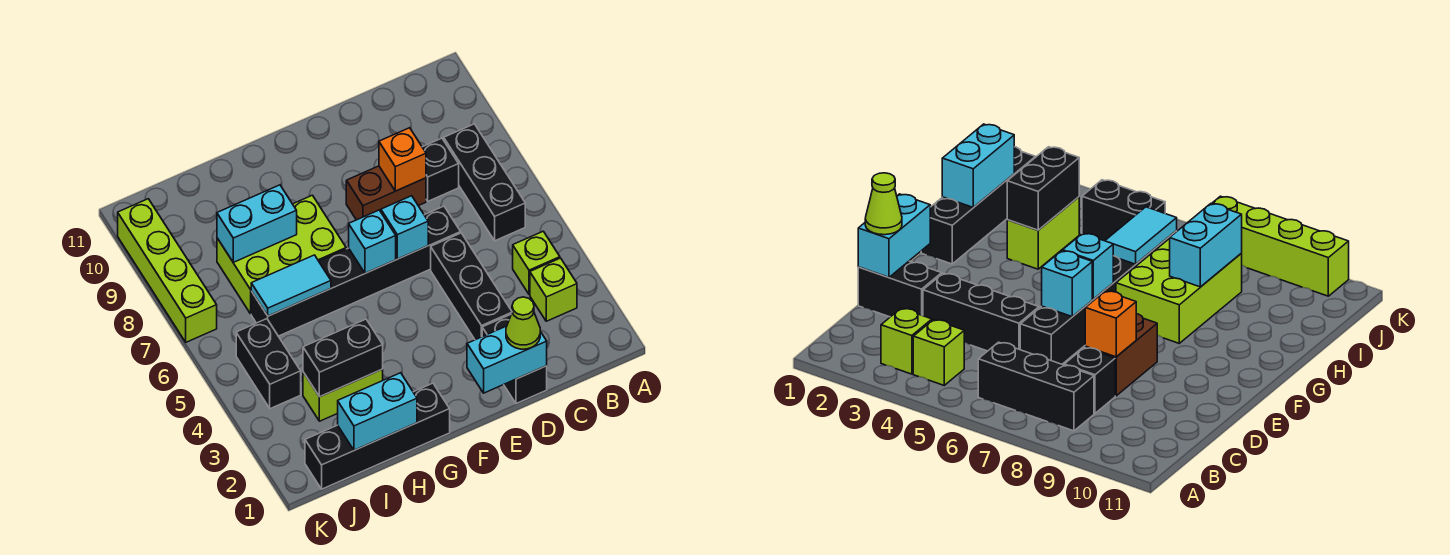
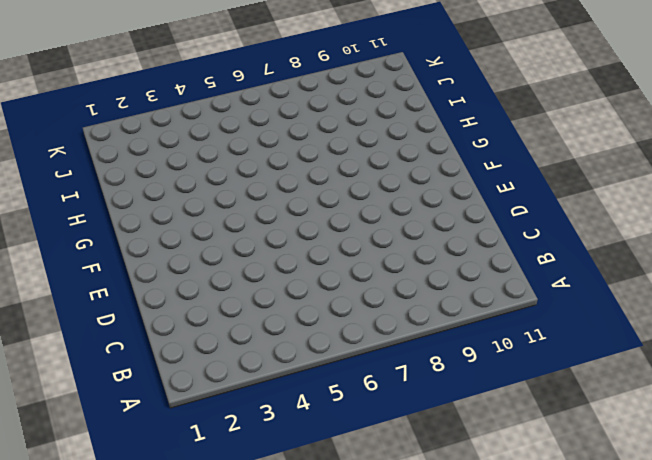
none -> lime 1x1 brick [530,258,577,321]
none -> lime 1x1 brick [513,231,560,295]
none -> black 1x3 brick [444,124,525,241]

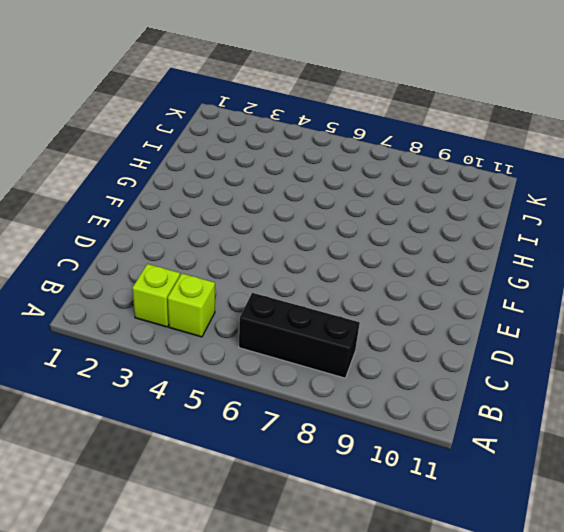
none -> black 1x1 brick [422,138,459,201]
none -> black 1x2 brick [482,315,547,404]
none -> black 1x3 brick [431,233,512,340]

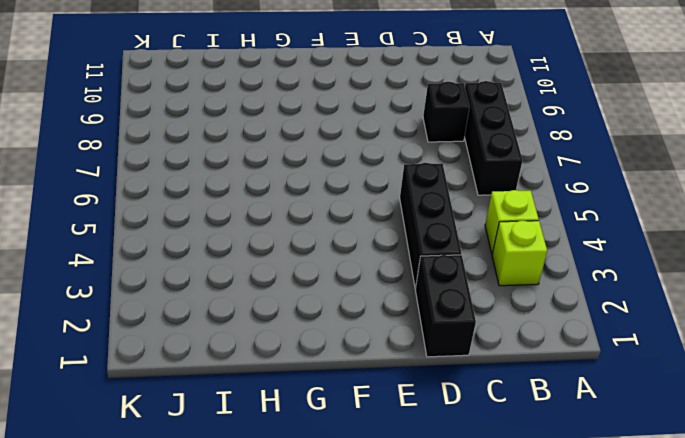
none -> black 1x6 brick [251,206,461,336]
none -> brown 1x2 brick [346,166,426,220]
none -> black 1x4 brick [305,383,450,489]

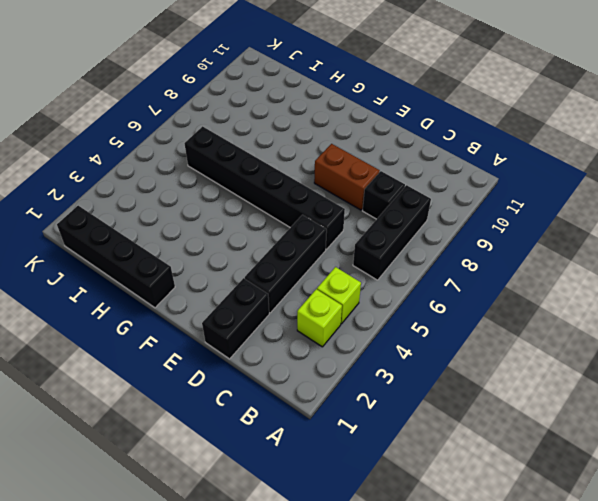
none -> lime 2x3 brick [217,195,346,314]
none -> lime 1x2 brick [303,369,383,421]
none -> black 1x2 brick [236,319,301,409]

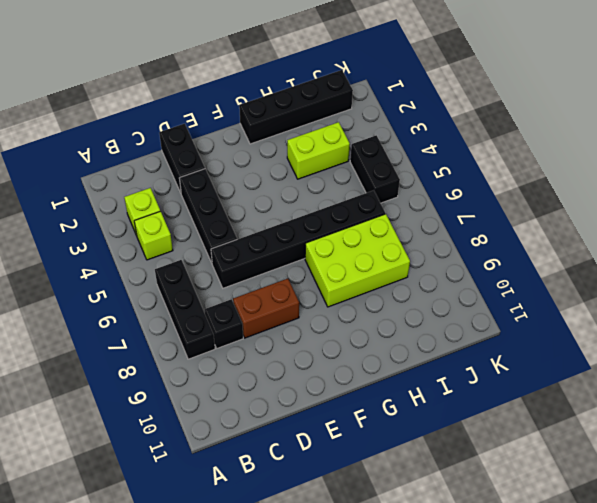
none -> lime 1x4 brick [118,199,217,342]
none -> cyan 1x2 brick [467,326,547,393]
none -> orange 1x1 brick [379,128,426,191]

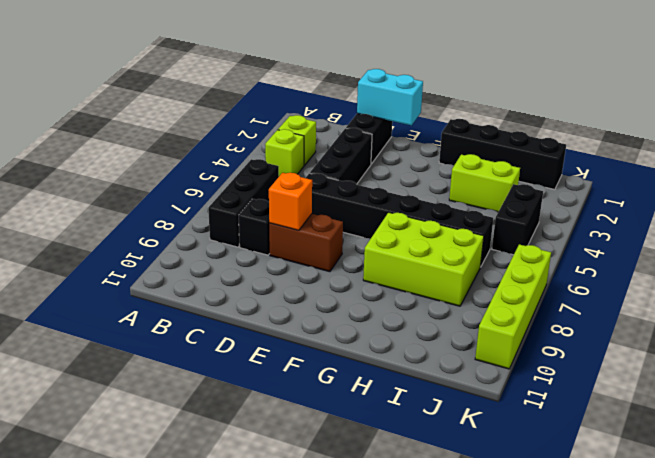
none -> cyan 1x1 brick [381,196,428,259]
none -> cyan 1x1 brick [349,210,396,273]
none -> cyan 1x2 brick [338,373,417,450]

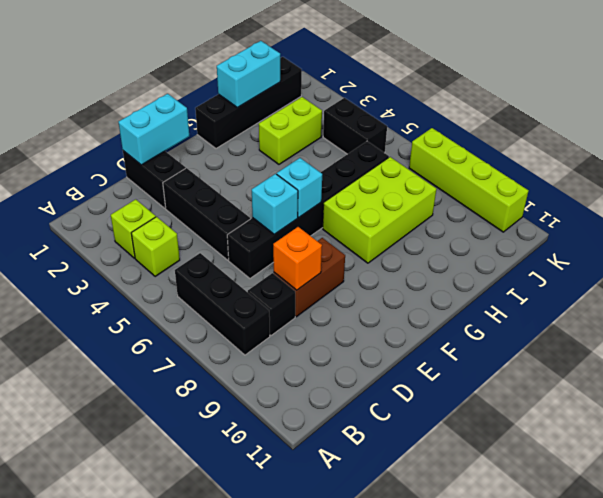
none -> black 1x2 brick [303,319,383,397]
none -> cyan 1x2 tile [251,255,331,316]
none -> cyan 1x2 brick [217,185,297,262]

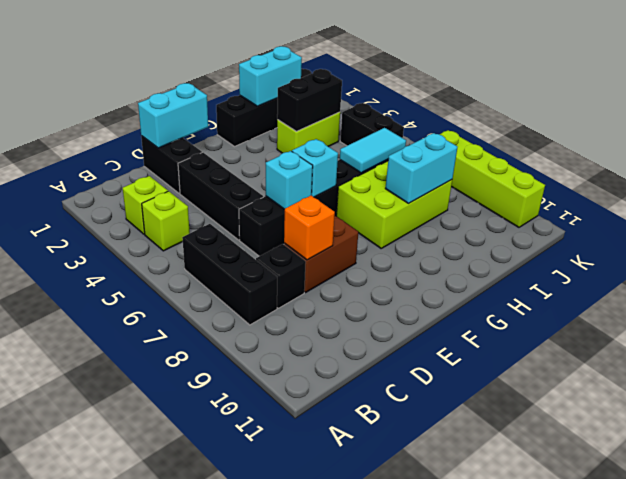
none -> lime 1x1 cone [506,297,540,349]

